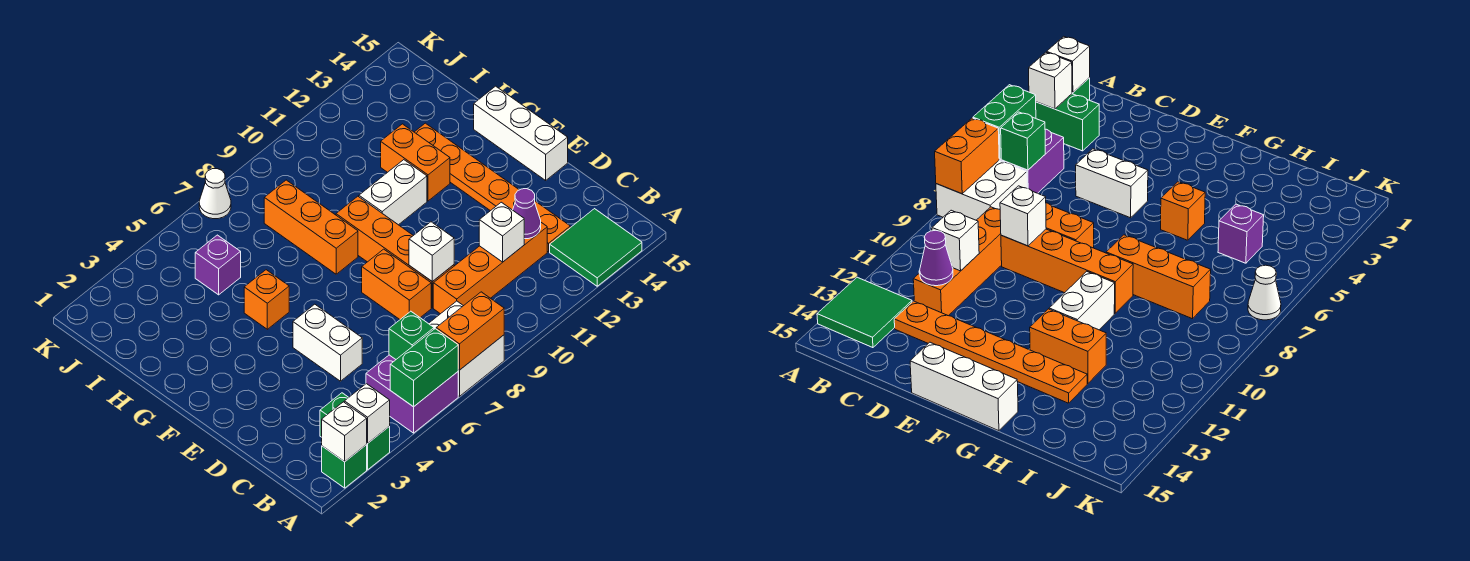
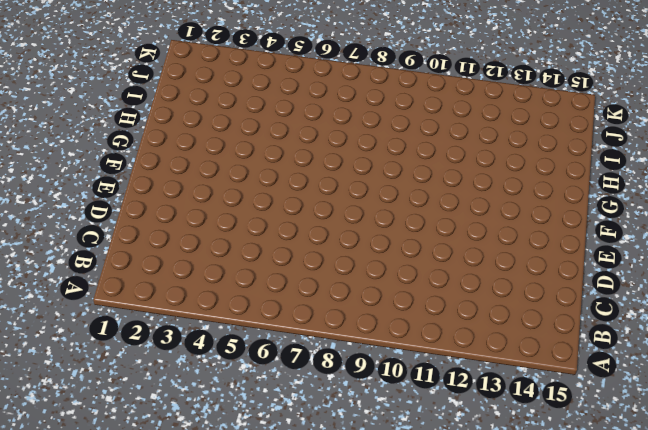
none -> green 1x1 brick [322,445,367,488]
none -> green 1x2 brick [320,393,390,470]
none -> purple 2x2 brick [366,355,458,433]

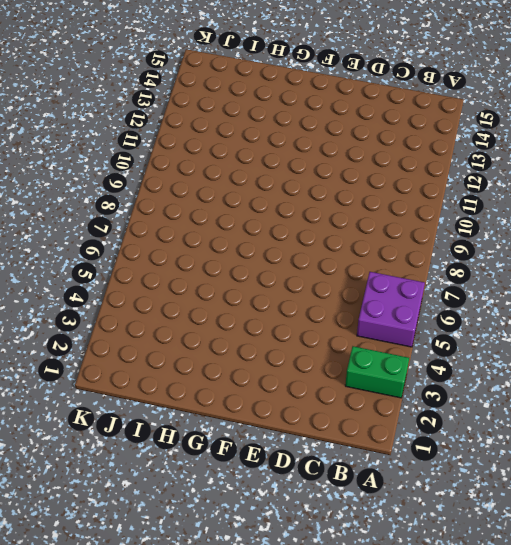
none -> green 1x1 brick [322,445,367,488]
none -> white 2x2 brick [428,301,504,396]
none -> green 2x2 tile [550,209,642,286]

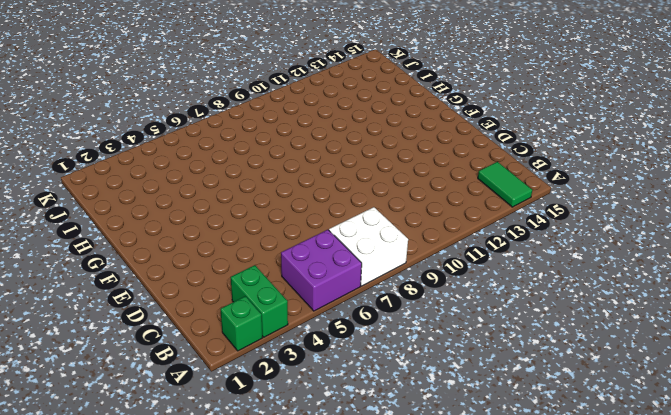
green 1x2 tile [478,162,532,207] -> green 2x2 tile [550,209,642,286]
none -> orange 1x4 brick [433,223,547,314]
none -> orange 1x6 plate [415,123,570,252]
none -> white 1x2 brick [293,304,362,381]

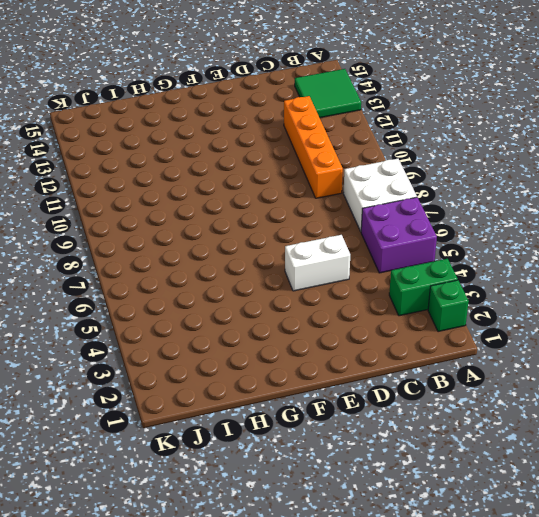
none -> orange 1x6 plate [415,123,570,252]
none -> orange 1x2 brick [362,249,431,319]
none -> orange 1x4 brick [336,196,454,308]

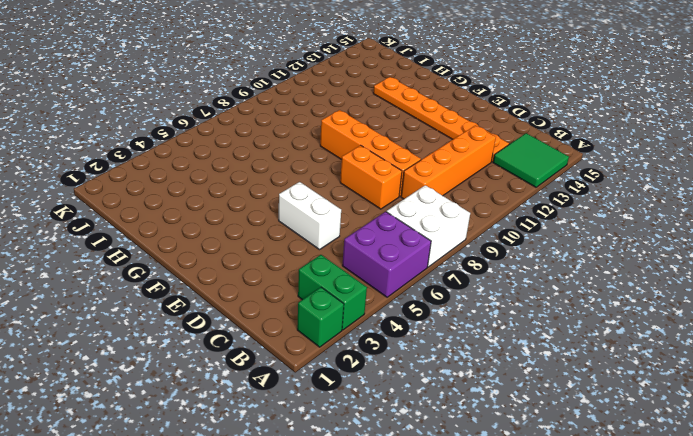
none -> white 1x3 brick [474,86,568,180]
none -> orange 1x1 brick [244,270,289,329]
none -> orange 1x3 brick [264,180,358,274]

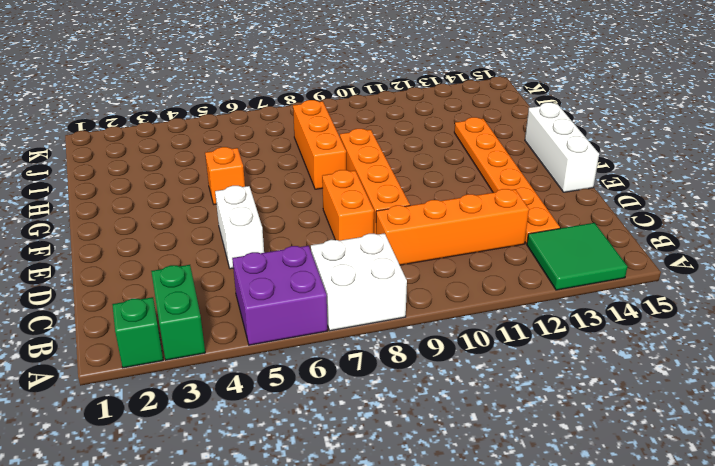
none -> white 1x2 brick [359,160,427,225]
none -> orange 1x2 brick [381,124,450,201]
none -> purple 1x1 brick [195,235,241,295]

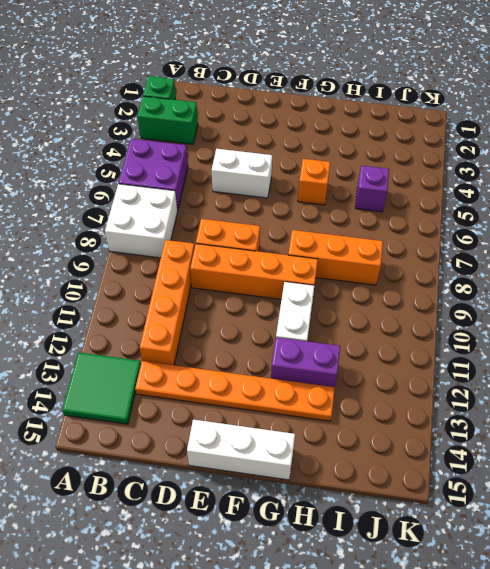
purple 1x2 brick [271,337,340,387] -> orange 1x2 brick [381,124,450,201]
none -> white 1x1 cone [199,169,231,219]
none -> white 1x1 brick [322,402,367,462]
none -> white 1x1 brick [344,384,390,443]

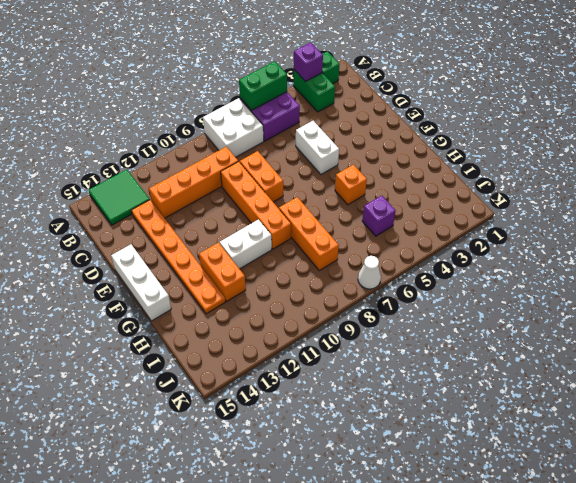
purple 1x1 brick [294,42,323,82] -> white 1x1 brick [344,384,390,443]
none -> white 1x1 brick [322,402,367,462]
none -> orange 1x2 brick [436,292,504,370]
none -> green 1x1 brick [389,311,434,359]

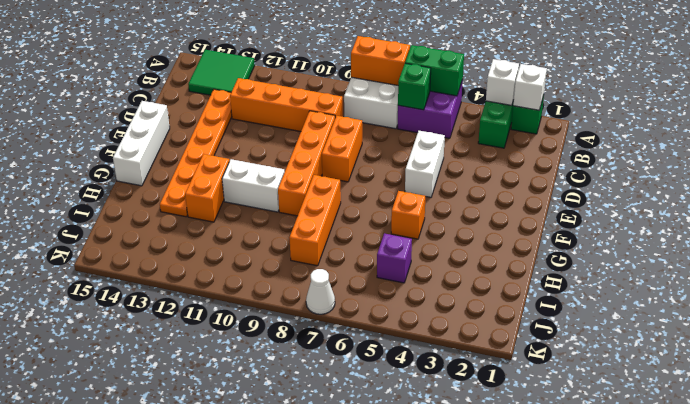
none -> white 1x1 brick [479,202,524,262]
none -> purple 1x1 cone [513,189,541,239]
none -> white 1x1 brick [409,222,454,282]

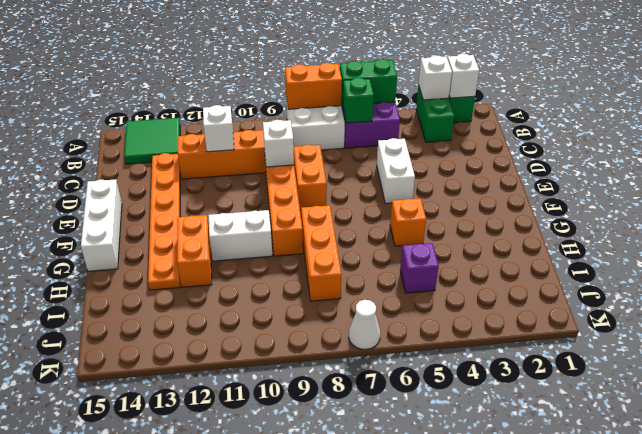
none -> purple 1x1 cone [513,189,541,239]

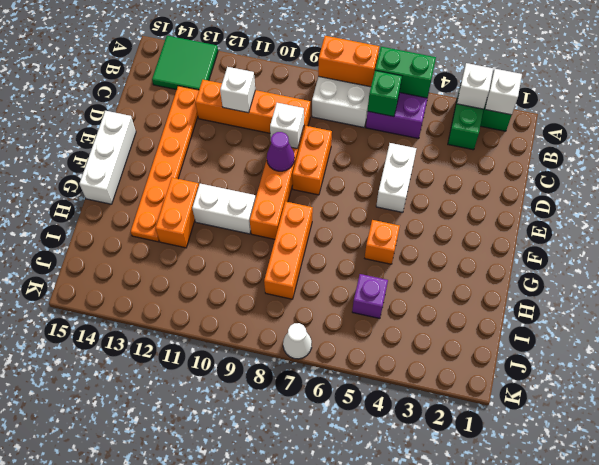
purple 1x1 cone [267,132,294,171] -> purple 1x1 cone moved to [513,189,541,239]

